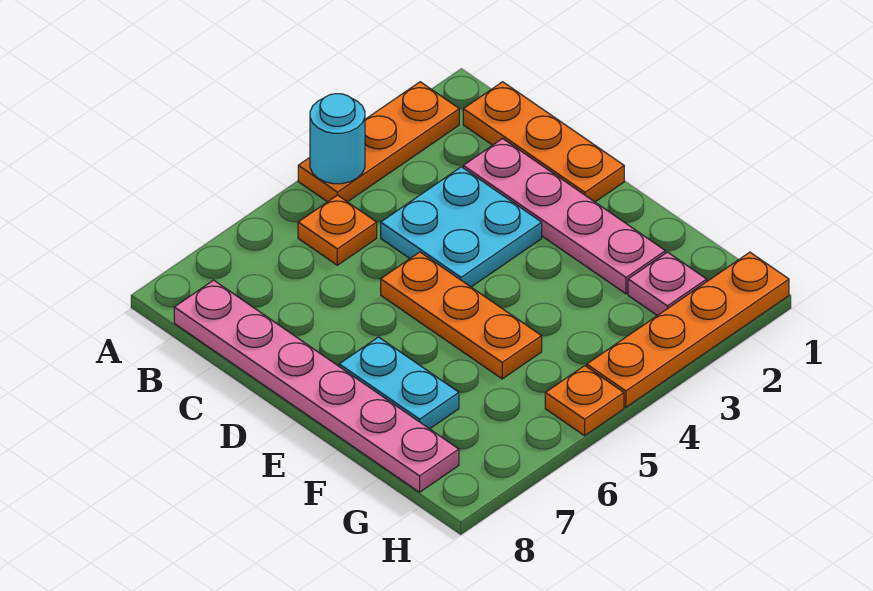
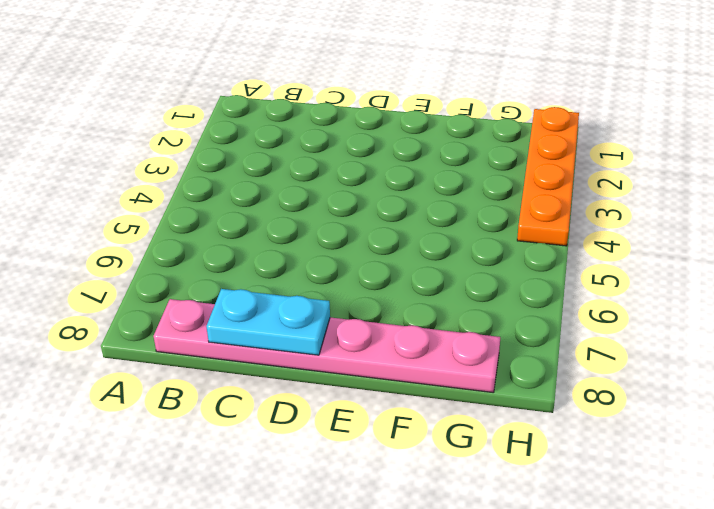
cyan 1x2 plate [206,289,330,355] -> cyan 1x2 plate moved to [339,337,459,429]
none -> orange 1x3 plate [298,82,459,202]
none -> orange 1x3 plate [463,82,624,202]
none -> orange 1x1 plate [298,195,377,265]

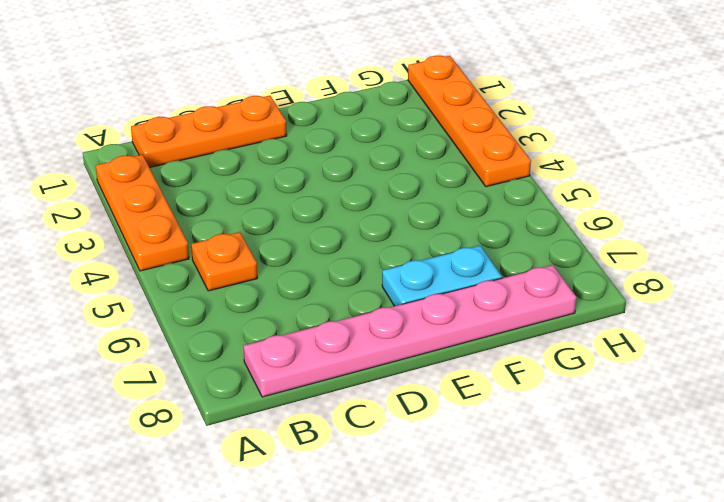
none -> pink 1x4 plate [463,139,665,294]
none -> cyan 2x2 plate [381,167,542,287]
none -> orange 1x3 plate [381,252,542,379]

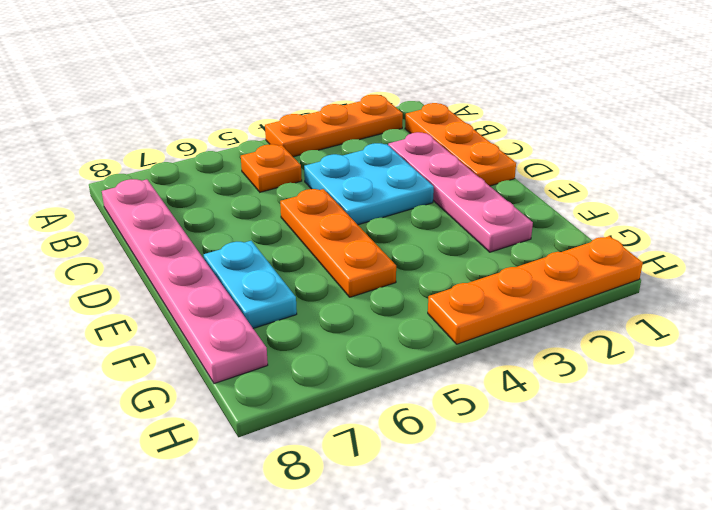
none -> pink 1x1 plate [628,252,707,316]
none -> orange 1x1 plate [545,366,624,436]
none -> cyan 1x1 round brick [310,94,365,184]

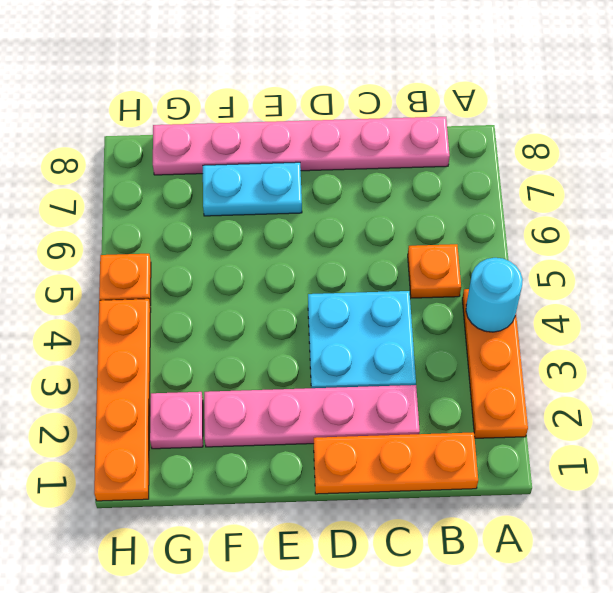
none -> orange 1x3 plate [381,252,542,379]

